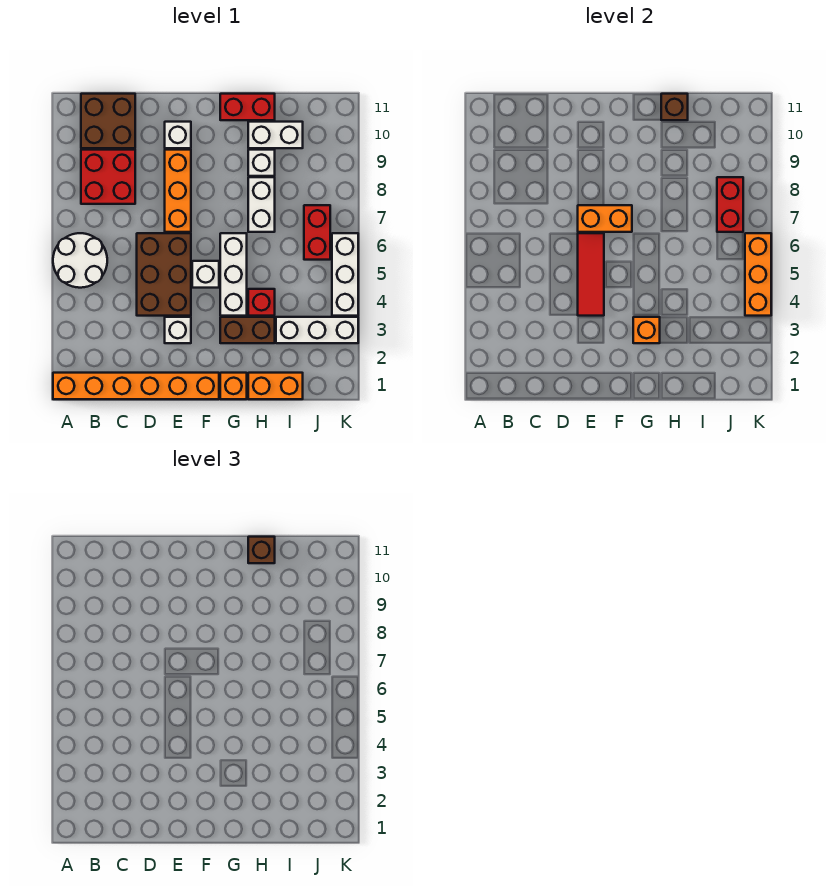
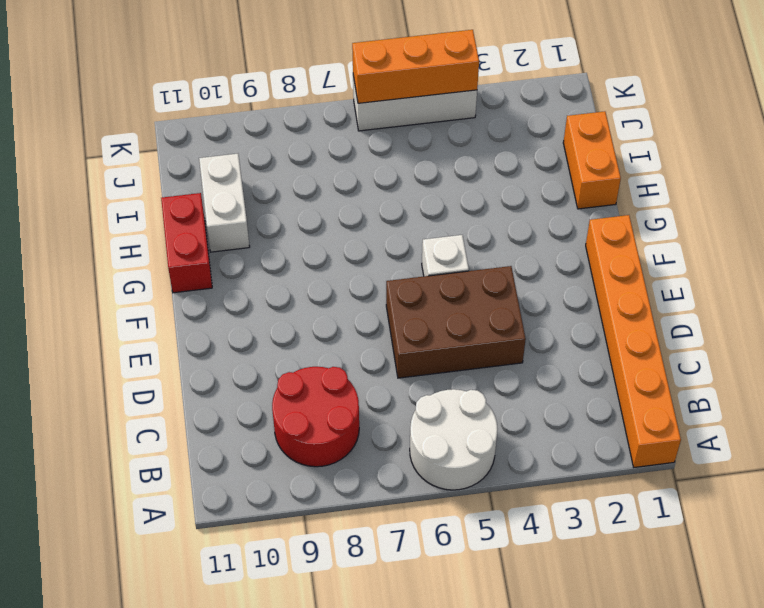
red 2x2 round brick [272,366,359,467] -> red 2x2 brick [81,150,135,204]
none -> brown 2x2 brick [81,94,135,148]
none -> white 1x1 brick [165,317,191,343]
none -> orange 1x3 brick [165,150,191,232]

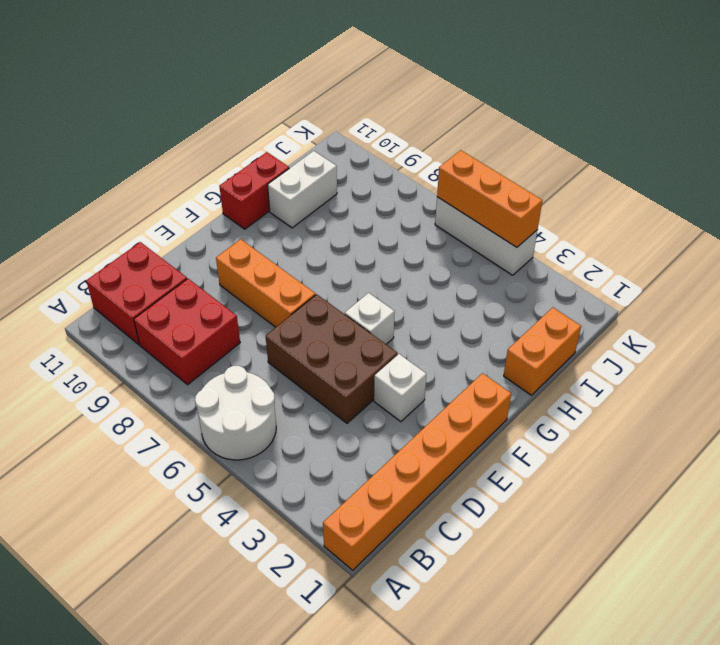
red 2x2 brick [86,242,187,345] -> brown 2x2 brick [81,94,135,148]
none -> white 1x1 brick [165,122,191,148]
none -> orange 1x1 brick [220,373,247,399]
none -> brown 1x2 brick [220,317,275,343]

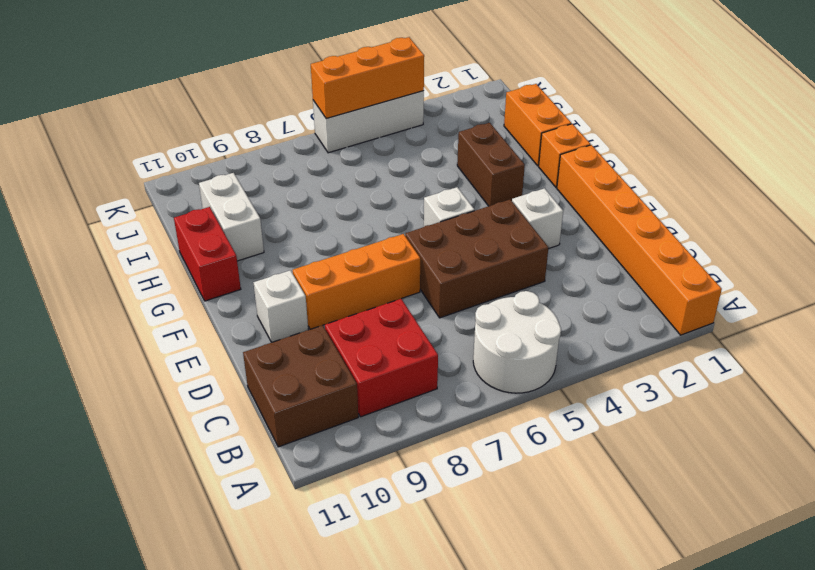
none -> white 1x3 brick [220,233,247,316]
none -> red 1x1 brick [248,289,275,316]
none -> white 1x2 brick [248,177,275,232]

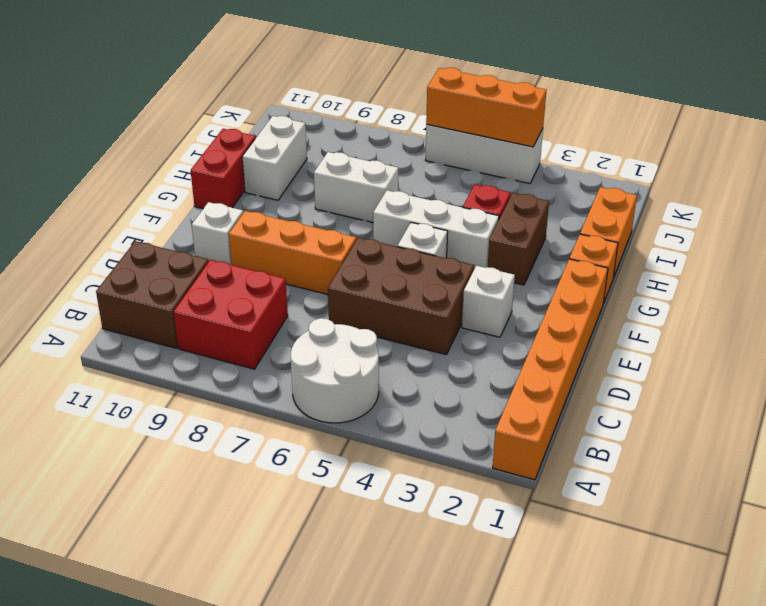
none -> white 1x1 brick [248,150,275,176]
none -> white 1x3 brick [276,317,358,343]
none -> red 1x2 brick [304,205,330,260]

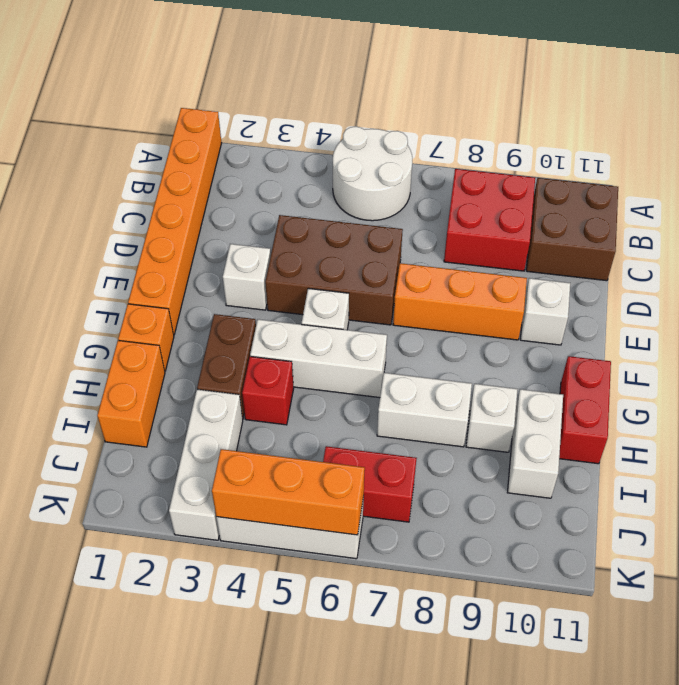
none -> red 1x3 tile [578,233,604,316]
none -> orange 1x2 brick [578,205,632,232]
none -> orange 1x1 brick [633,317,660,343]

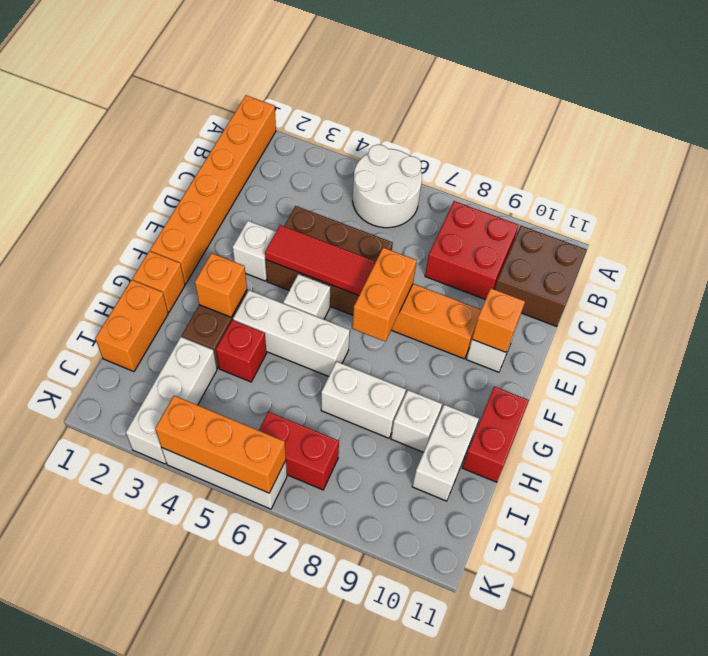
orange 1x1 brick [472,288,525,352] -> none
none -> brown 1x1 brick [661,94,688,120]
none -> red 1x2 brick [717,177,743,232]
none -> brown 1x1 brick [248,537,275,563]

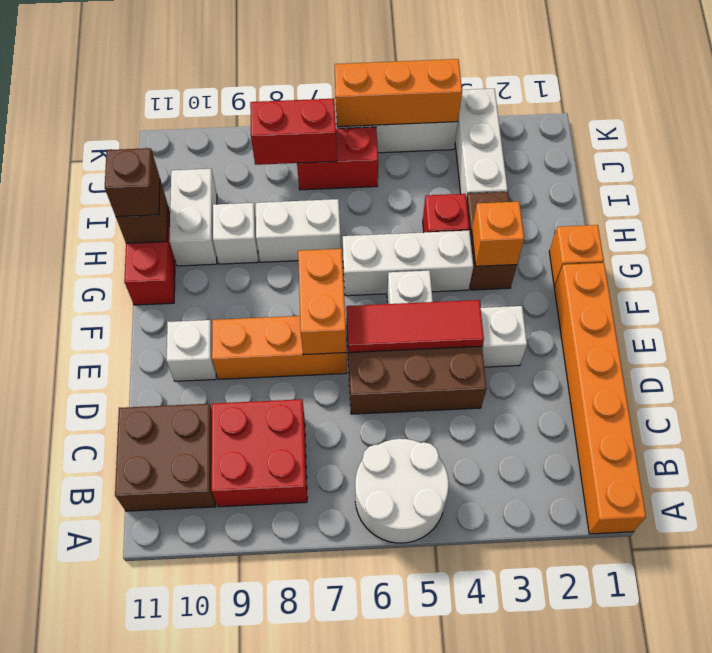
none -> orange 1x2 brick [248,373,303,399]

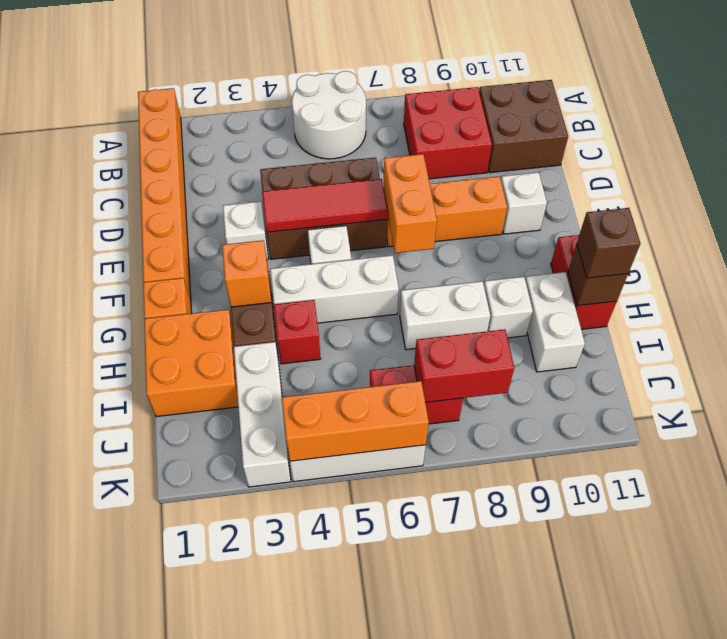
orange 2x2 brick [144,309,238,417] -> orange 1x2 brick [248,373,303,399]

